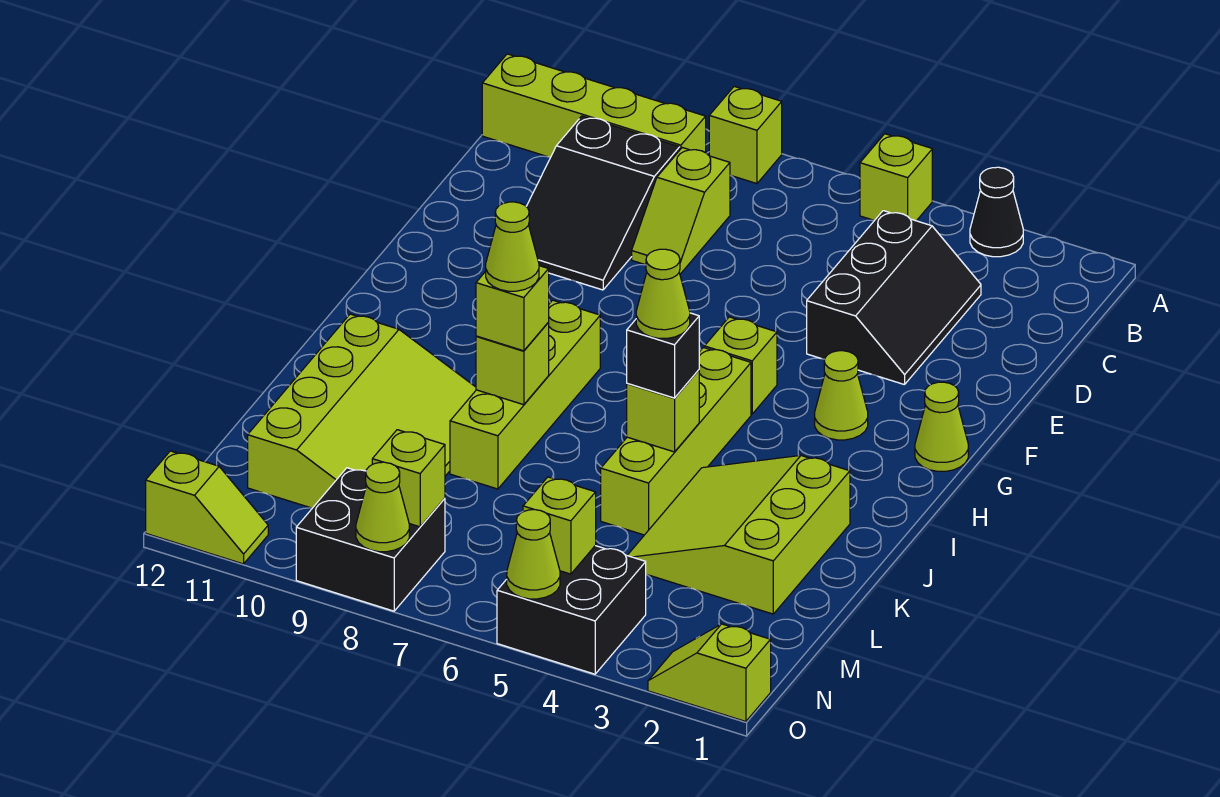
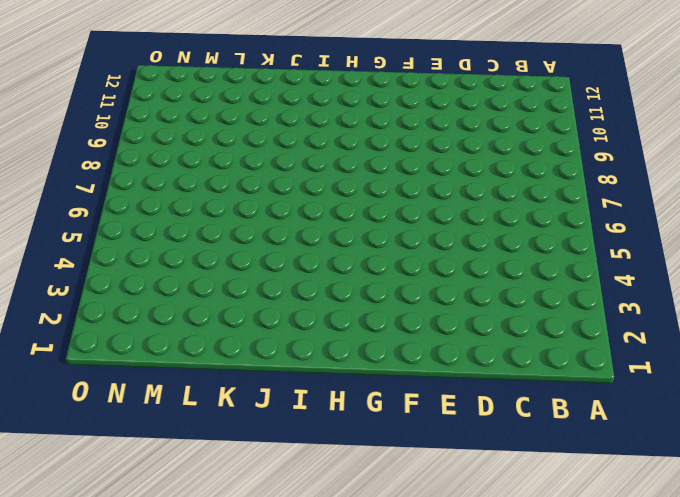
none -> black 1x1 cone [970,167,1023,257]
none -> lime 1x1 brick [860,134,932,221]
none -> lime 1x1 brick [709,87,782,184]

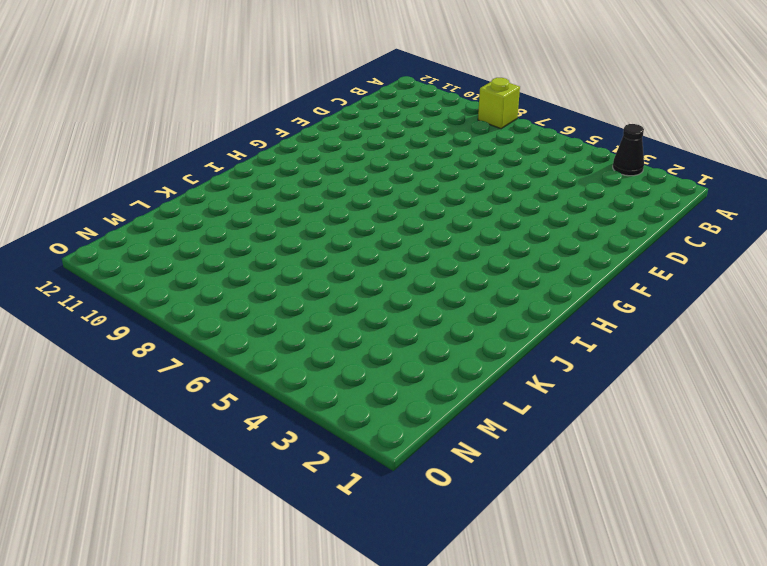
none -> lime 1x1 brick [860,134,932,221]
none -> lime 1x4 brick [482,54,706,157]
none -> black 2x3 slope [807,211,981,385]

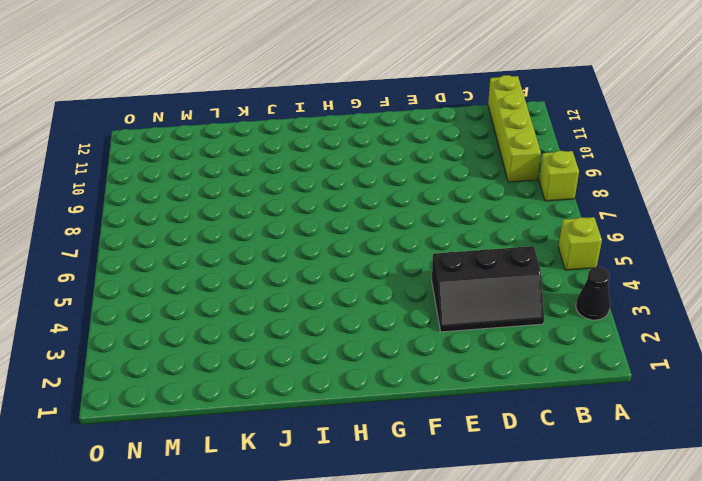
none -> lime 1x2 slope [632,148,730,274]
none -> black 2x3 slope [526,116,680,290]
none -> lime 1x1 cone [915,382,968,471]

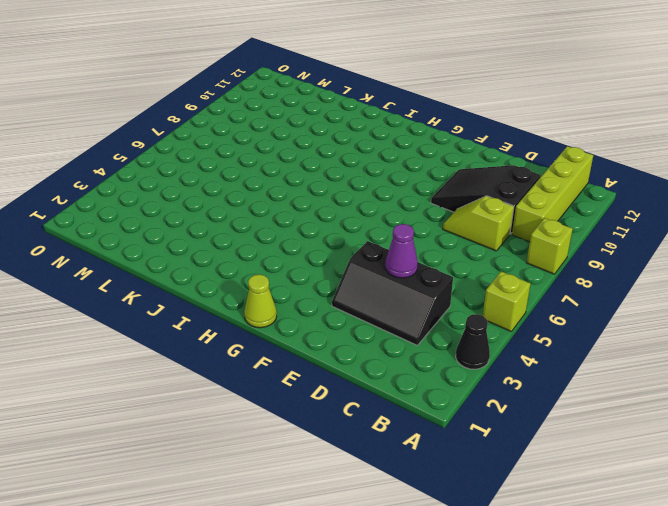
purple 1x1 cone [385,224,418,278] -> none
none -> lime 1x1 cone [815,351,868,440]
none -> lime 1x1 brick [704,317,777,414]
none -> lime 1x4 brick [601,348,751,535]

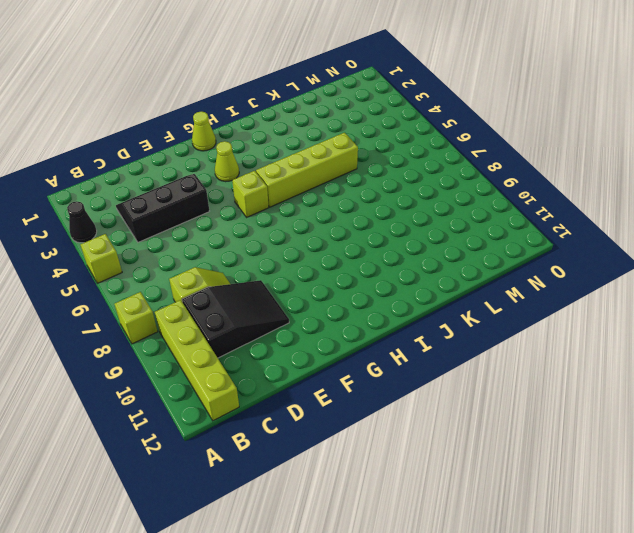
none -> lime 1x4 brick [450,300,600,489]
none -> lime 3x3 slope [627,455,850,614]
none -> lime 3x4 slope [248,314,476,508]

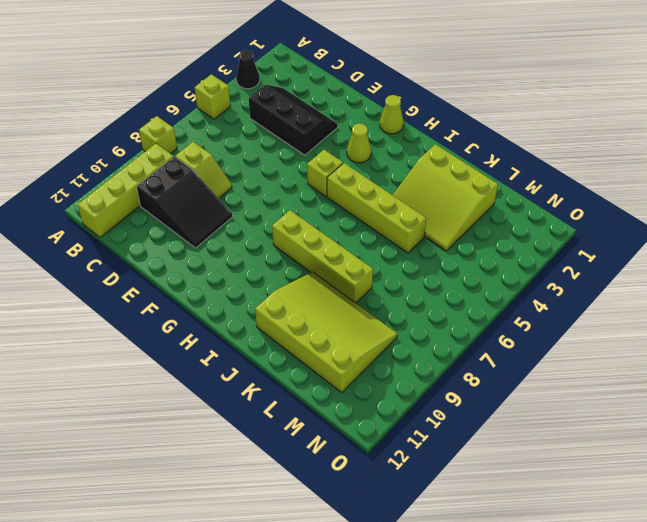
none -> black 2x2 brick [497,546,646,674]
none -> black 2x2 brick [296,468,445,611]
none -> lime 1x2 slope [648,624,771,722]

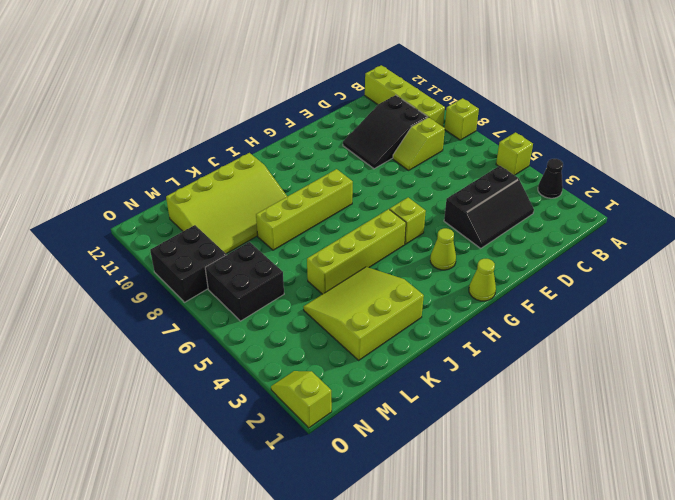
black 2x2 brick [205,242,284,321] -> black 2x2 brick moved to [497,546,646,674]
none -> lime 1x2 slope [146,451,268,564]
none -> lime 1x1 brick [627,370,699,452]
none -> lime 1x1 brick [476,323,549,405]

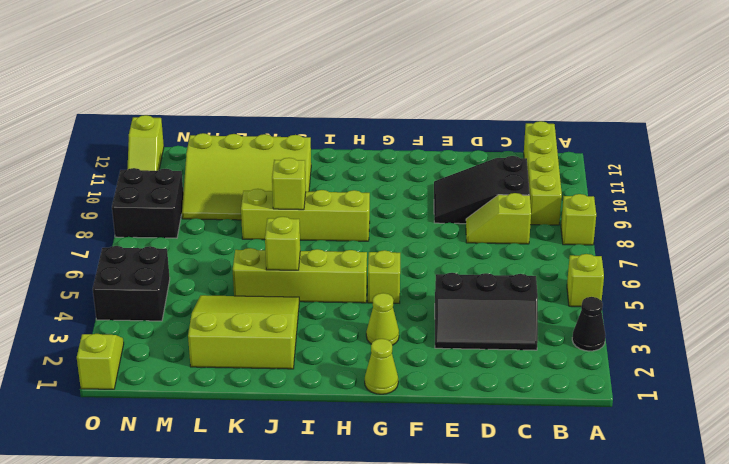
none -> lime 1x1 brick [523,477,596,574]
none -> lime 1x1 brick [372,430,445,527]
none -> lime 1x1 cone [507,510,560,599]

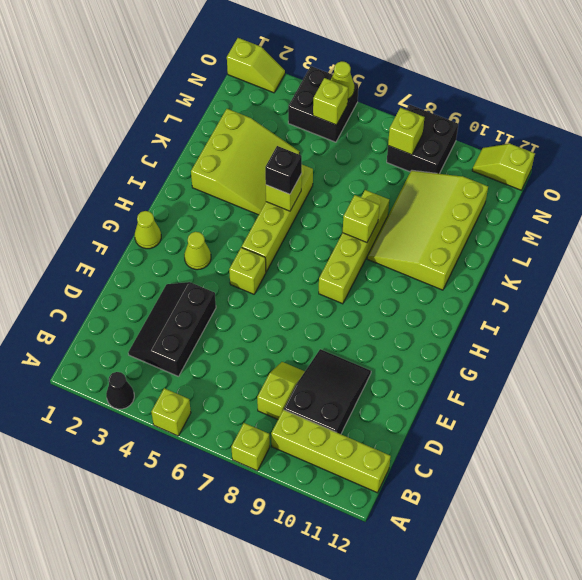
none -> lime 1x1 cone [356,462,409,552]
none -> lime 1x1 brick [476,266,549,351]
none -> lime 1x1 cone [636,249,690,338]

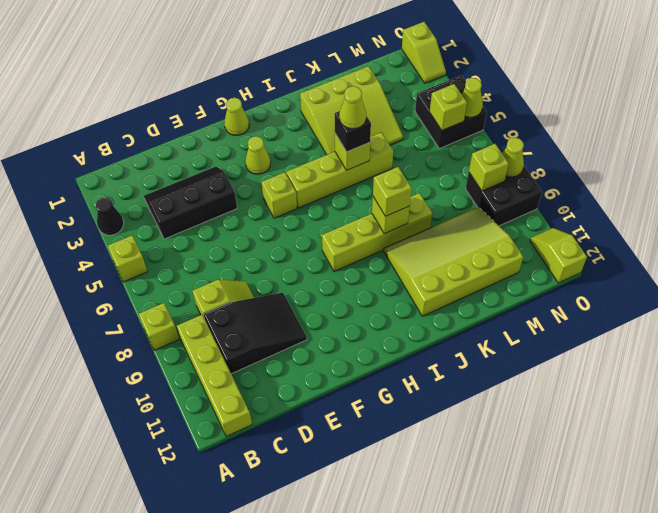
none -> lime 1x1 cone [486,202,539,291]

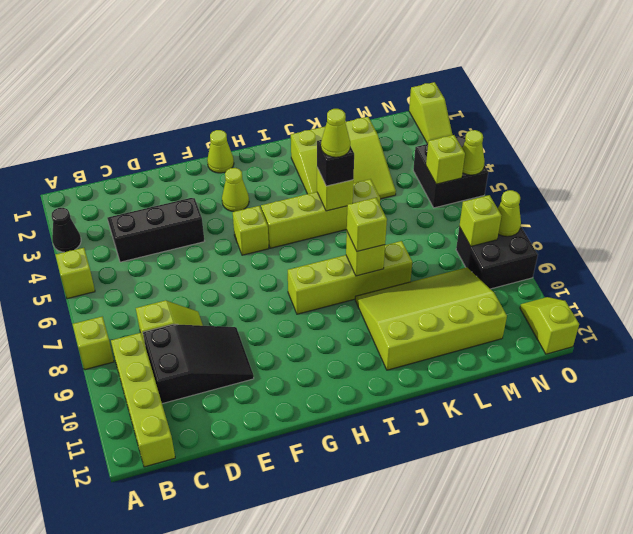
none -> lime 1x1 cone [486,202,539,291]

